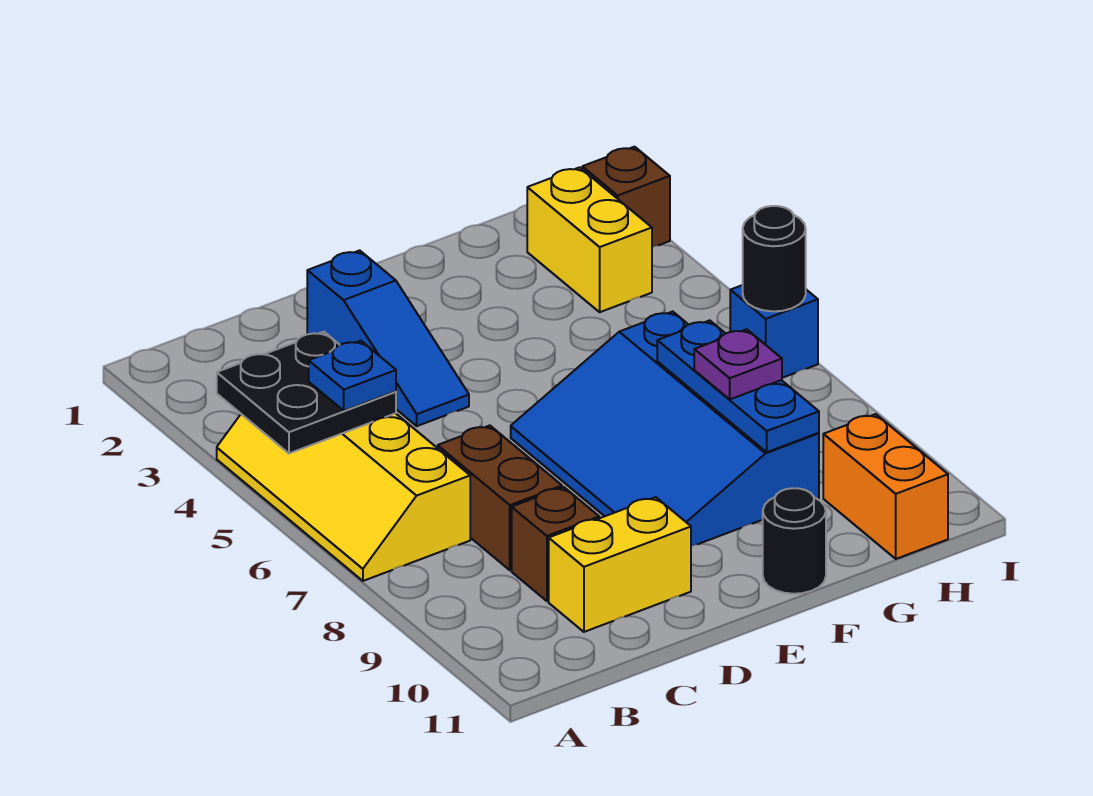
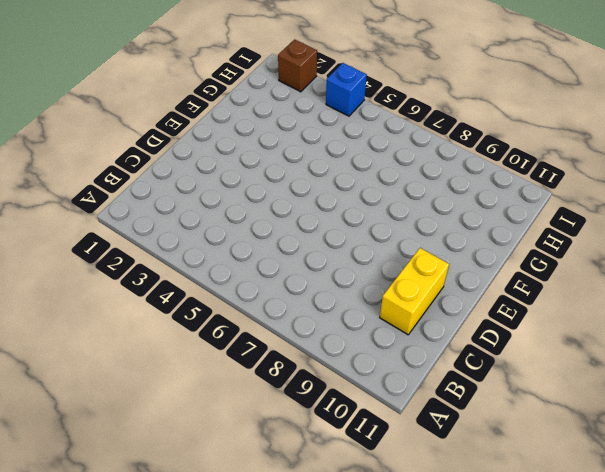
blue 1x1 brick [326,63,367,116] -> blue 1x1 brick moved to [730,285,818,378]
none -> yellow 2x4 slope [217,413,470,581]
none -> brown 1x2 brick [438,425,562,570]
none -> brown 1x1 brick [512,487,599,601]

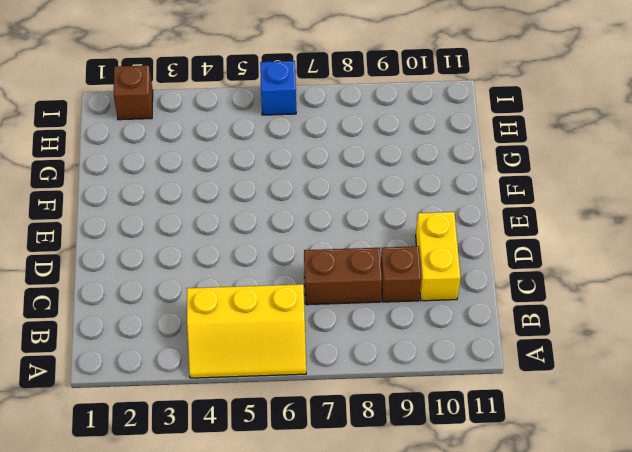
yellow 2x3 slope [187,284,306,378] -> yellow 2x4 slope [217,413,470,581]
none -> blue 1x3 slope [307,250,469,426]
none -> blue 3x4 slope [511,312,819,546]
none -> black 1x1 round brick [763,488,826,594]

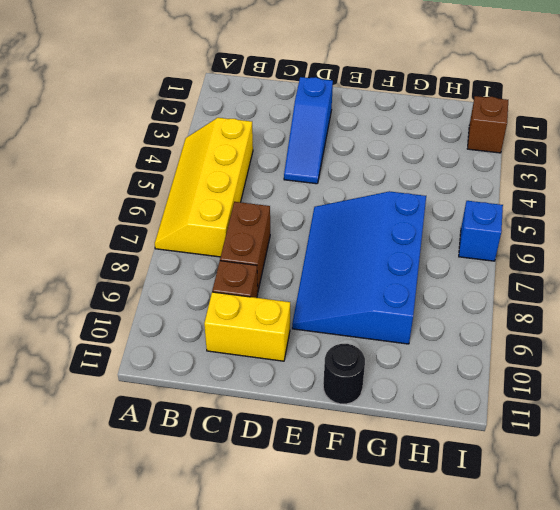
none -> yellow 1x2 brick [527,167,652,312]
none -> orange 1x2 brick [823,414,948,559]
none -> black 2x2 plate [217,332,396,453]

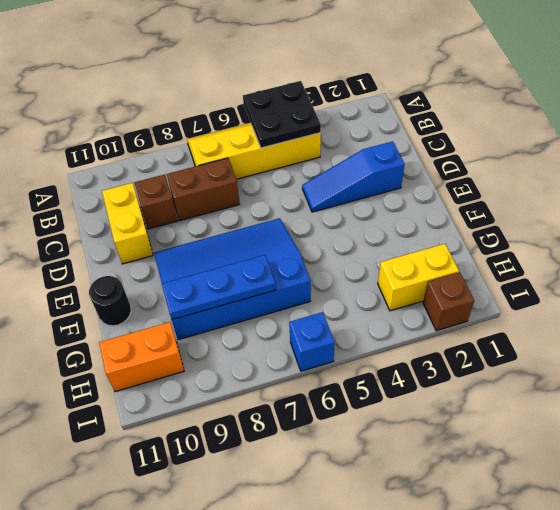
none -> black 1x1 round brick [743,206,806,311]
none -> blue 1x1 plate [309,341,396,411]
none -> purple 1x1 plate [694,329,782,399]

